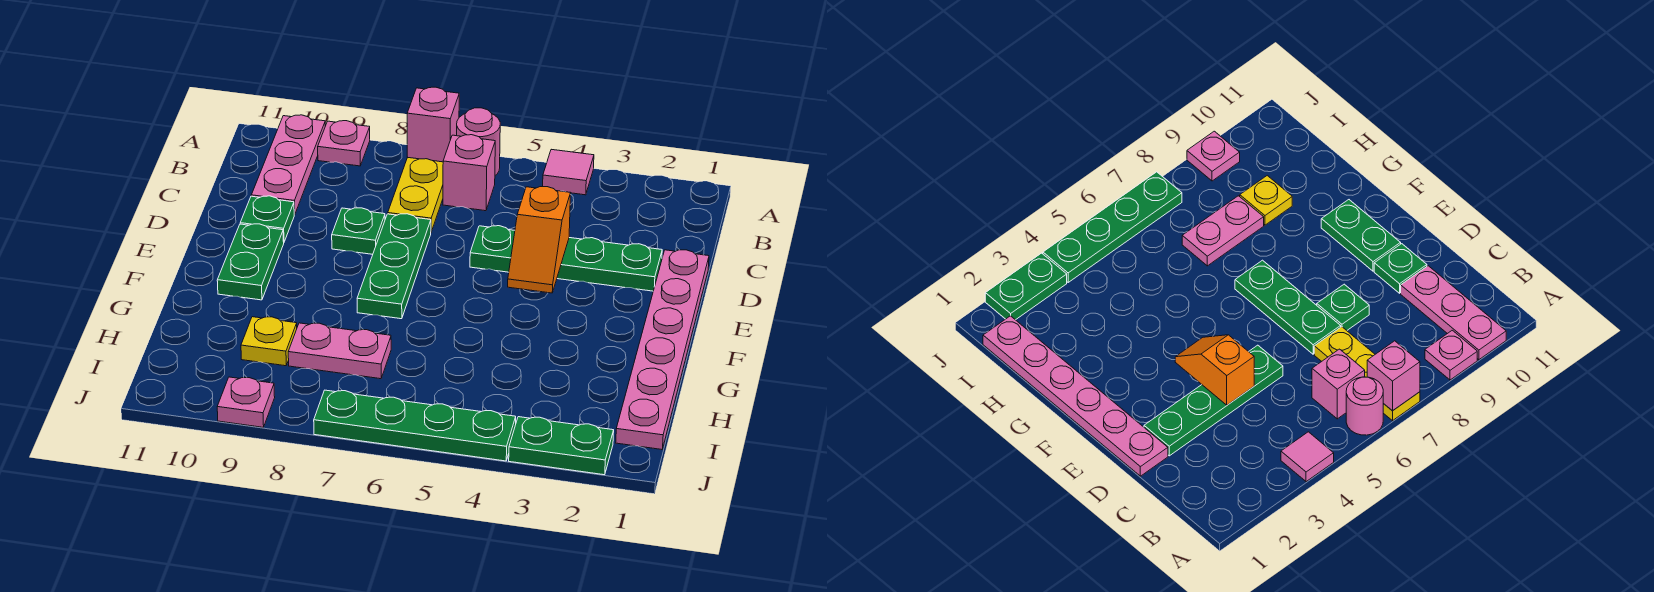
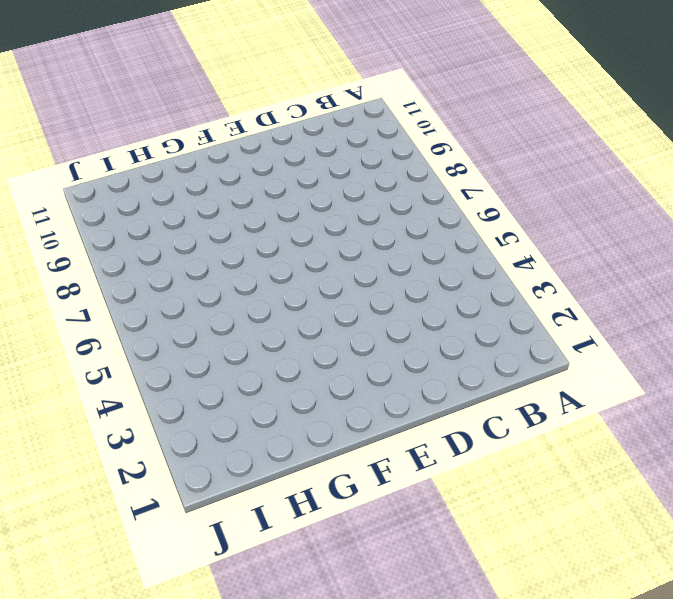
none -> pink 1x1 tile [543,149,594,195]
none -> pink 1x1 round brick [457,108,500,175]
none -> yellow 1x3 plate [388,157,443,232]

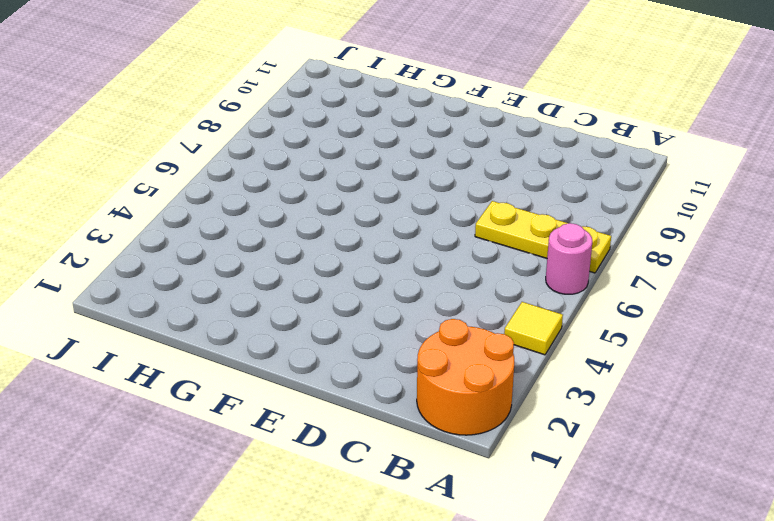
orange 2x2 round brick [417,319,514,435] -> none
yellow 1x1 tile [504,302,563,355] -> pink 1x1 tile [543,149,594,195]
none -> pink 1x1 plate [318,121,370,166]
none -> pink 1x3 plate [251,115,325,215]
none -> pink 1x1 brick [443,135,495,211]

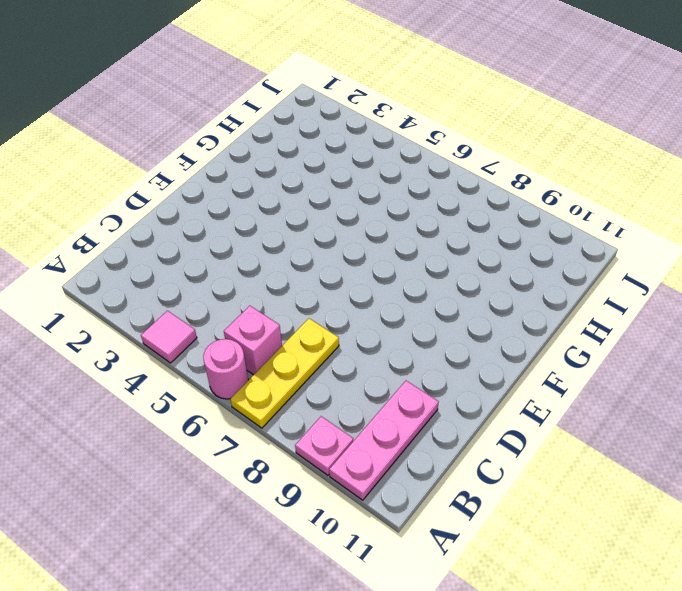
none -> pink 1x6 plate [616,250,709,449]
none -> green 1x4 plate [470,226,662,291]
none -> green 1x3 plate [357,214,431,319]

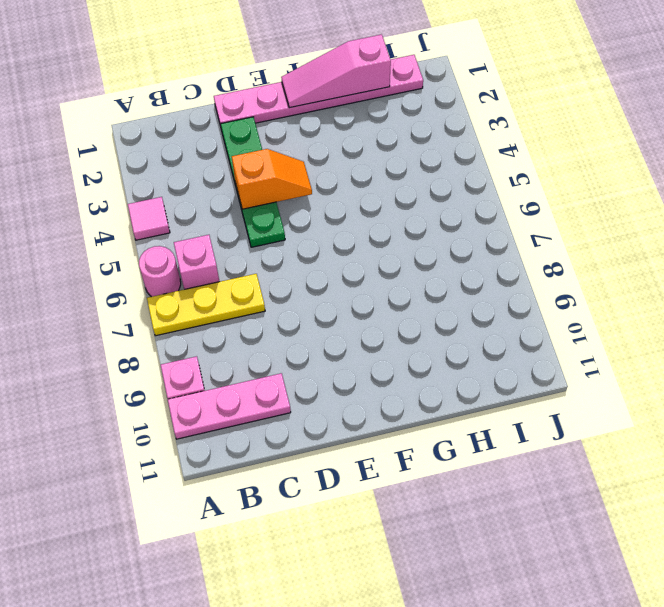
pink 1x3 slope [281,34,391,108] -> none
none -> green 1x3 plate [357,214,431,319]
none -> green 1x1 plate [332,208,385,254]
none -> green 1x1 plate [240,196,294,242]

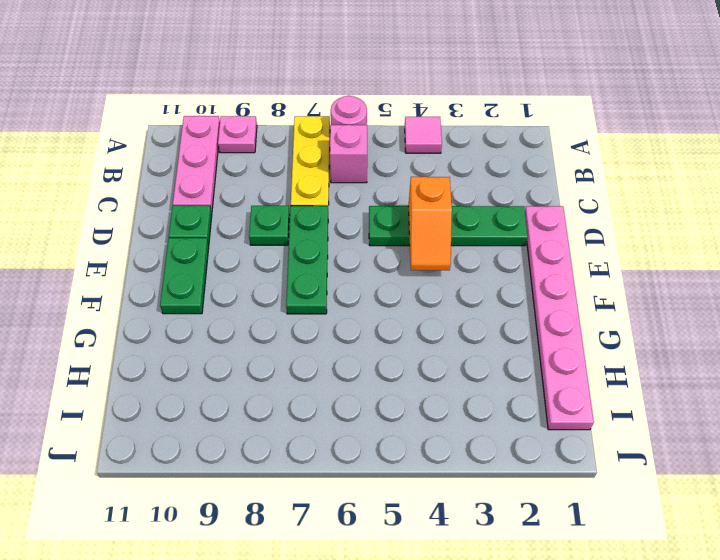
none -> pink 1x2 plate [288,323,391,379]
none -> yellow 1x1 plate [241,317,297,366]
none -> green 1x2 plate [509,417,614,475]

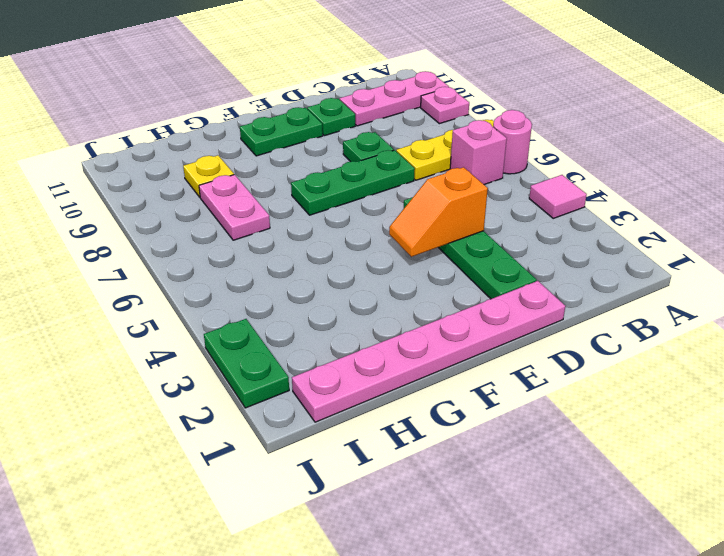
none -> green 1x4 plate [314,390,516,461]
none -> pink 1x1 plate [217,377,275,427]
none -> pink 1x1 brick [407,87,459,162]

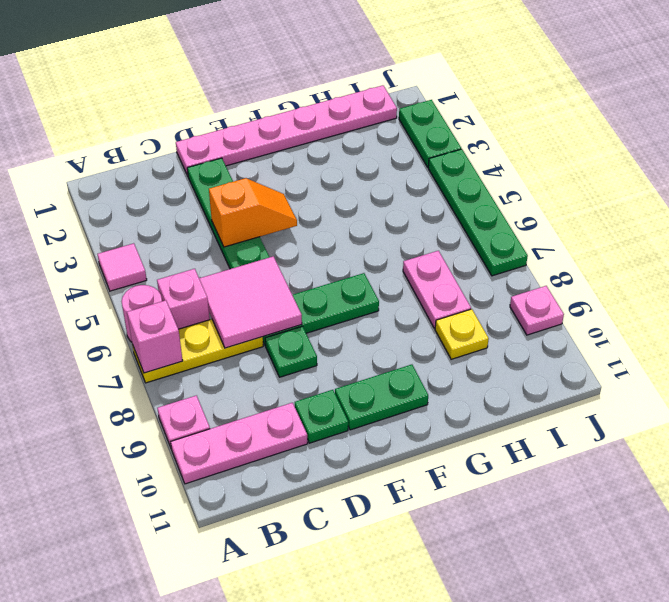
pink 2x2 tile [199,256,302,348] -> none

